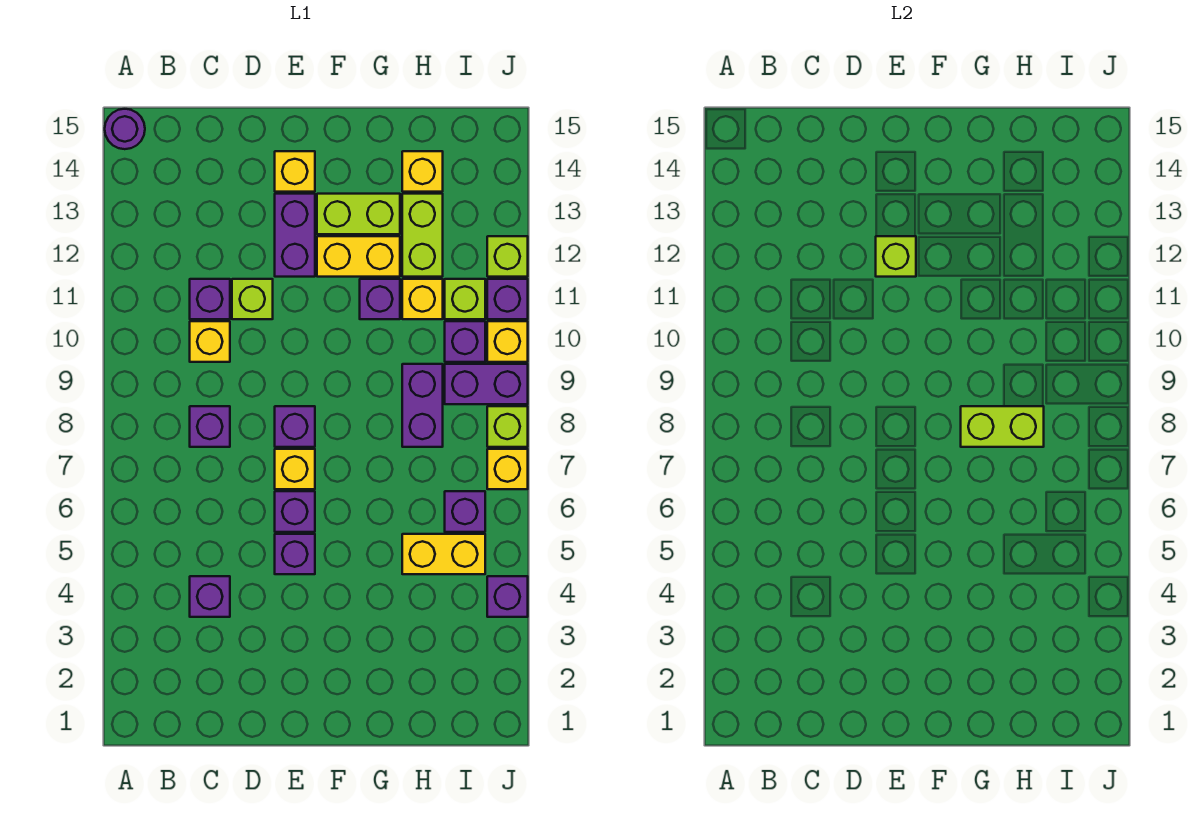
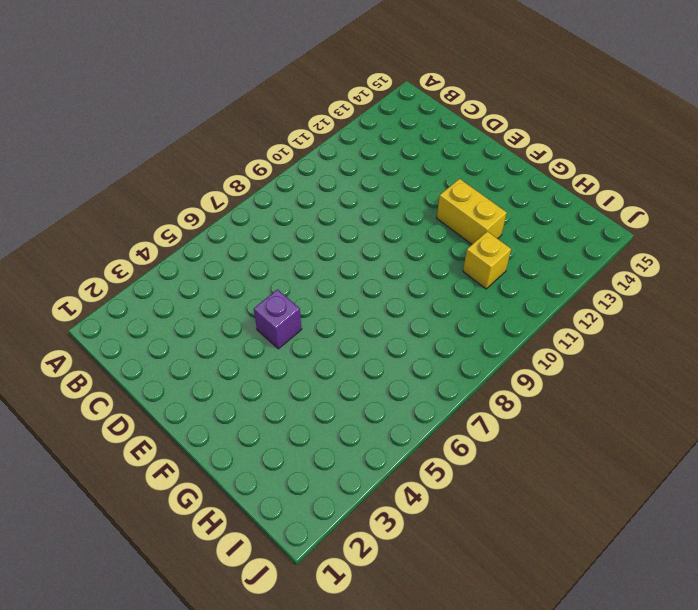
none -> purple 1x1 round brick [105,109,145,149]
none -> purple 1x1 brick [190,576,230,617]
none -> purple 1x1 brick [190,406,230,447]
none -> yellow 1x1 brick [190,321,230,362]

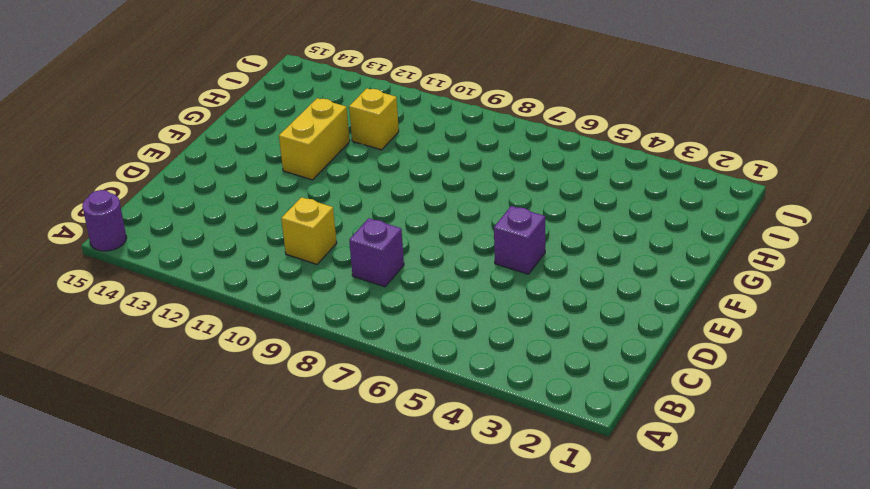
none -> purple 1x1 brick [190,576,230,617]
none -> purple 1x1 brick [190,279,230,319]
none -> lime 1x1 brick [232,279,273,319]
none -> purple 1x1 brick [275,491,315,532]

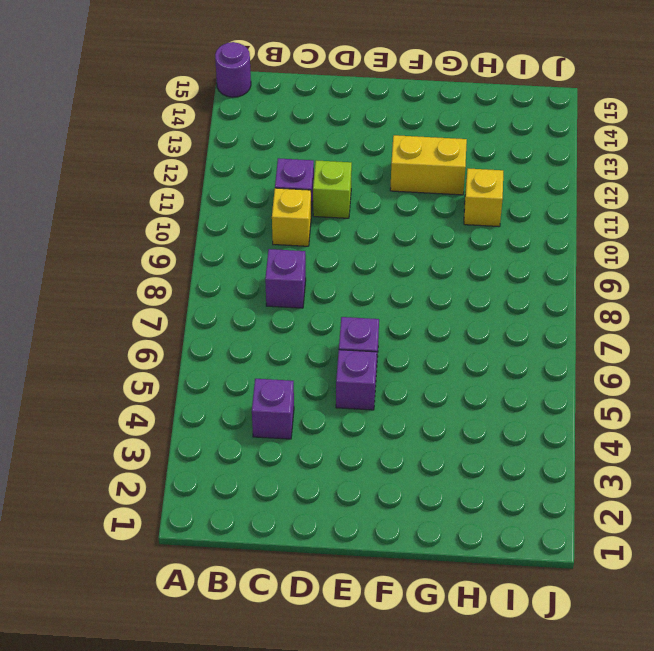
none -> yellow 1x1 brick [275,449,315,489]
none -> purple 1x1 brick [275,406,315,447]
none -> purple 1x2 brick [275,194,315,277]
none -> yellow 1x1 brick [275,151,315,192]

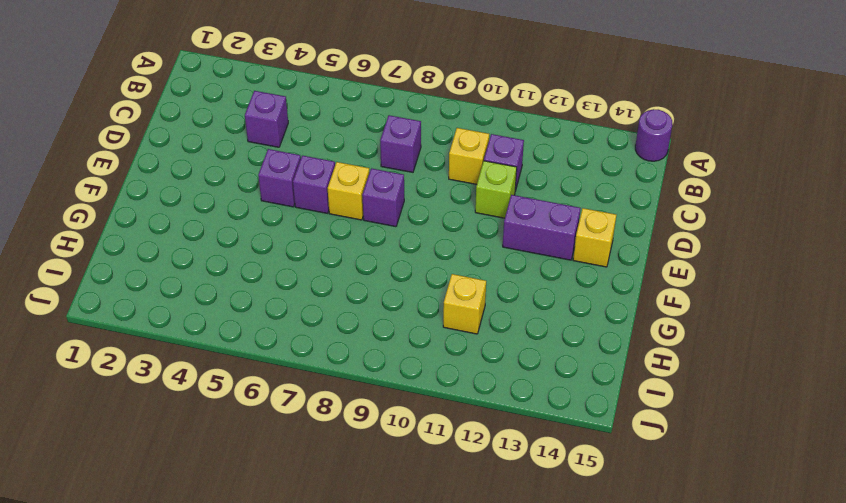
none -> yellow 1x2 brick [317,236,400,277]
none -> lime 1x2 brick [317,194,400,234]
none -> purple 1x1 brick [360,279,400,319]
none -> yellow 1x2 brick [402,534,485,574]

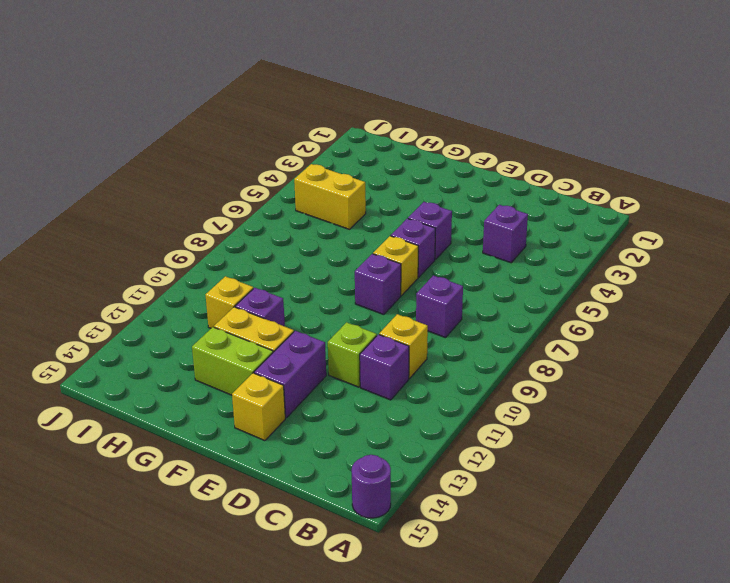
none -> purple 1x2 brick [402,364,443,447]
none -> lime 1x2 brick [402,194,443,277]
none -> yellow 1x1 brick [402,151,443,192]
none -> purple 1x1 brick [445,491,485,532]

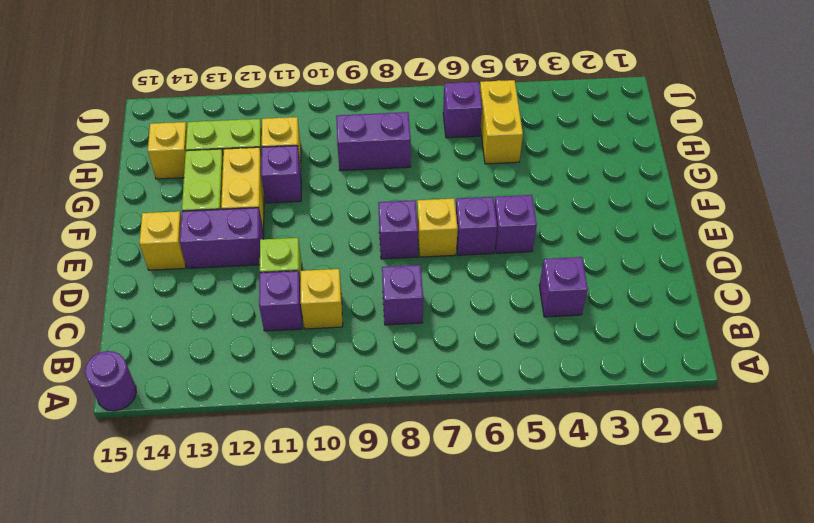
none -> purple 1x2 brick [445,364,528,404]
none -> purple 1x1 brick [445,321,485,362]
none -> lime 1x1 brick [445,279,485,319]
none -> purple 1x1 brick [487,576,528,617]

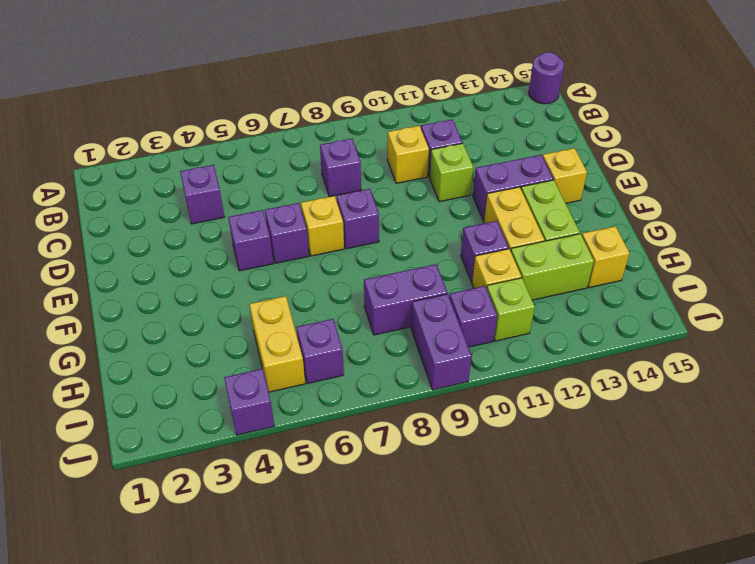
none -> yellow 1x1 brick [487,449,528,489]
none -> lime 1x1 brick [487,406,528,447]
none -> yellow 1x1 brick [487,321,528,362]
none -> purple 1x1 brick [487,279,528,319]

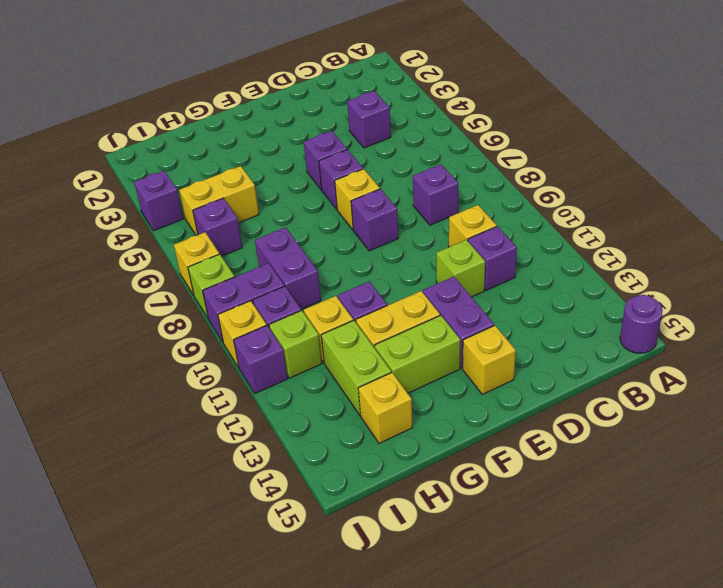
none -> lime 1x1 brick [487,236,528,277]
none -> lime 1x1 brick [876,236,916,277]
none -> lime 1x2 brick [961,406,1044,447]

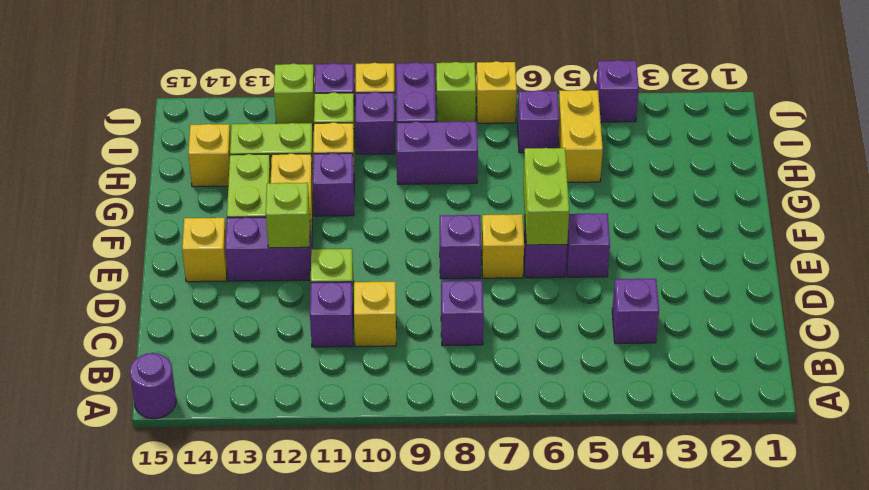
lime 1x2 brick [523,148,569,245] -> lime 1x2 brick moved to [961,406,1044,447]

